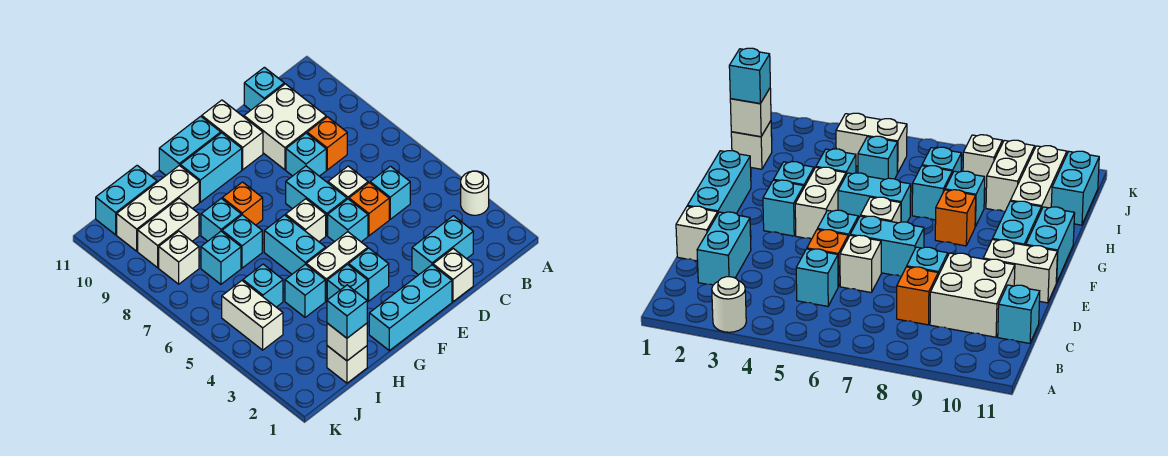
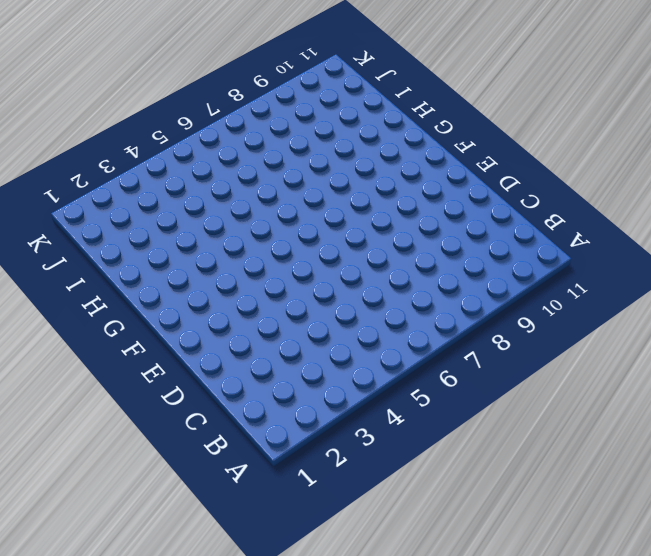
none -> white 1x1 round brick [461,171,489,215]
none -> cyan 1x2 brick [412,216,473,275]
none -> cyan 1x1 brick [370,166,410,219]
none -> orange 1x1 brick [307,117,347,170]

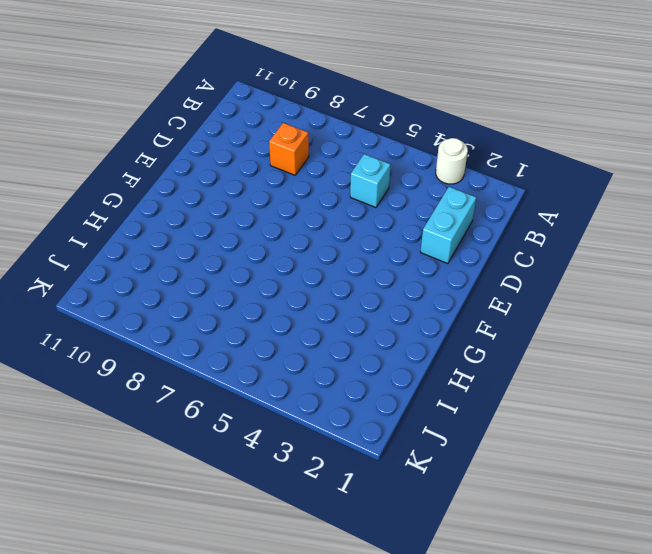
none -> white 2x2 brick [244,84,326,170]
none -> cyan 1x1 brick [244,67,284,110]
none -> white 1x1 brick [433,249,473,302]
none -> orange 1x1 brick [349,183,389,236]

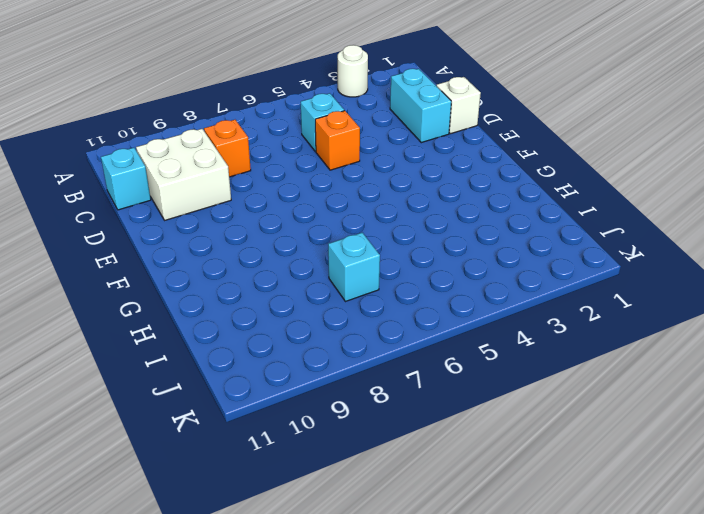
none -> white 1x1 brick [328,166,368,199]
none -> cyan 1x1 brick [286,133,326,176]
none -> cyan 1x3 brick [369,265,452,351]
none -> cyan 1x1 brick [328,199,368,242]

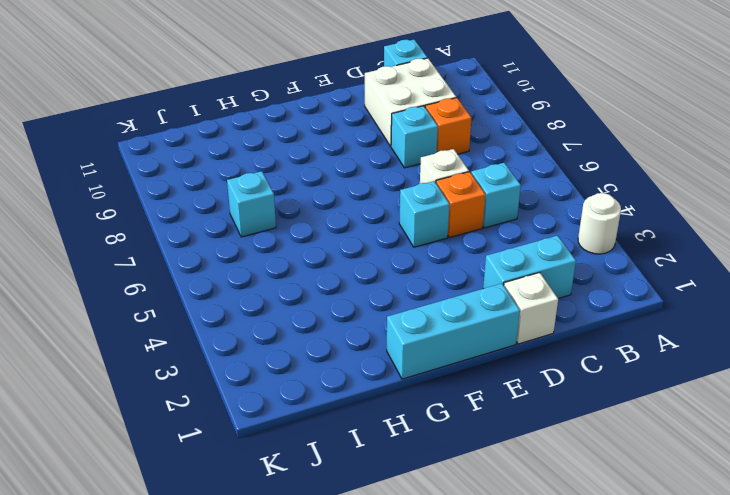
none -> cyan 1x2 brick [286,166,347,235]
none -> white 1x2 brick [202,100,263,170]
none -> cyan 1x1 brick [349,248,389,301]
none -> white 1x2 brick [306,232,368,301]

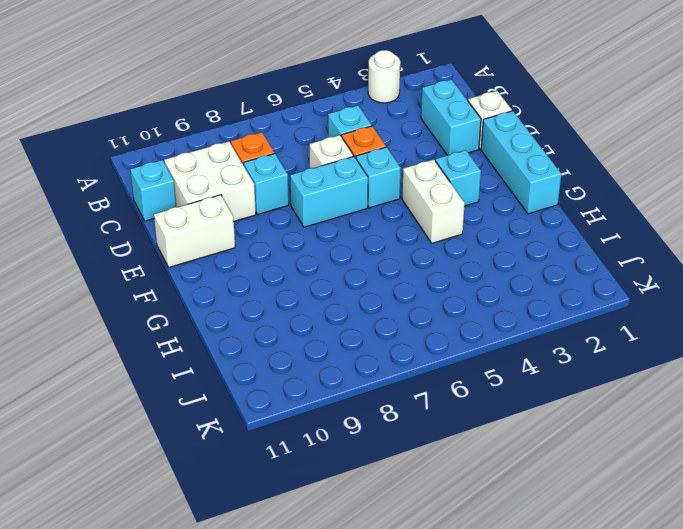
none -> white 1x1 brick [286,199,326,242]
none -> cyan 1x2 brick [180,133,242,202]
none -> cyan 1x2 brick [159,116,221,175]
none -> cyan 1x1 brick [327,265,368,302]

